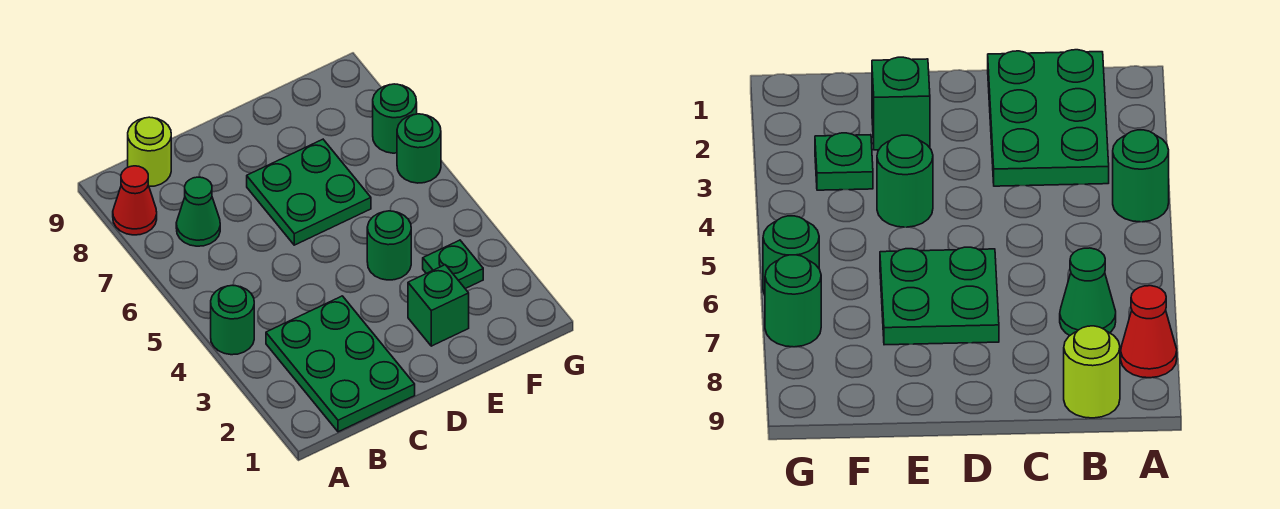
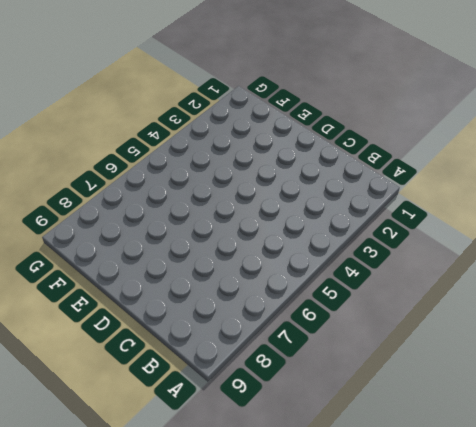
none -> green 1x1 round brick [211,285,254,355]
none -> red 1x1 cone [113,166,157,235]

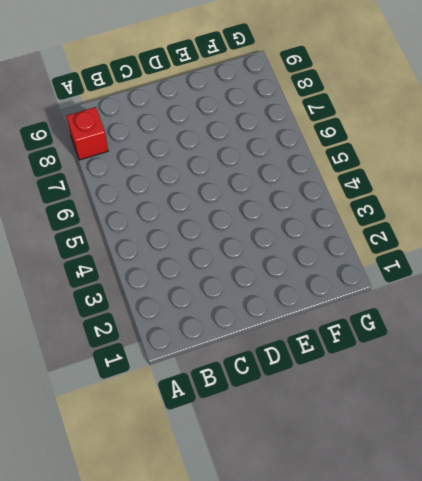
red 1x1 brick [67,107,108,160] -> red 1x1 cone [113,166,157,235]
none -> green 1x1 round brick [211,285,254,355]
none -> green 2x3 plate [266,296,415,432]

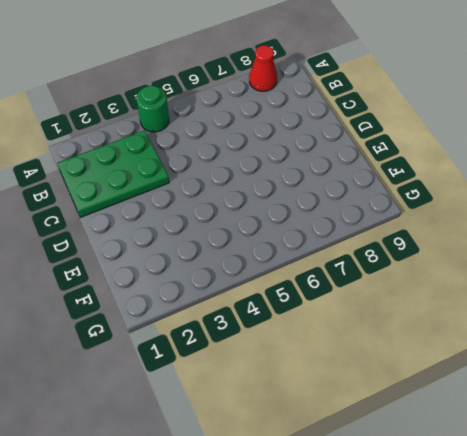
none -> green 1x1 cone [176,177,220,246]
none -> lime 1x1 round brick [128,117,171,187]

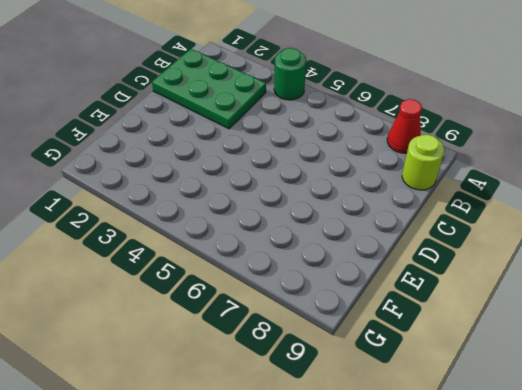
none -> green 1x1 cone [176,177,220,246]
none -> green 2x2 plate [247,139,371,245]

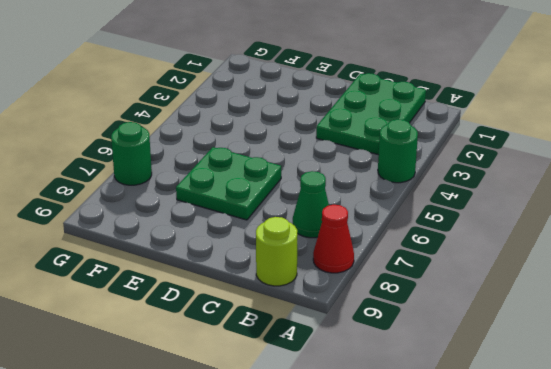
none -> green 1x1 brick [408,265,469,346]
none -> green 1x1 round brick [367,211,411,280]

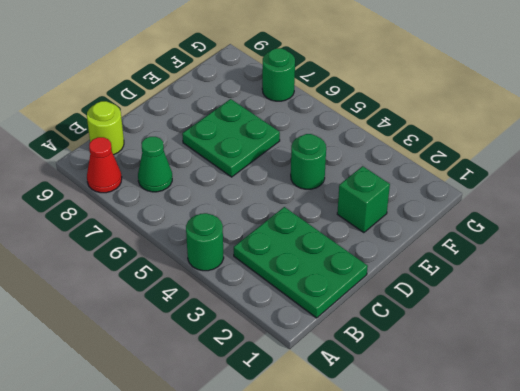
none -> green 1x1 plate [423,240,483,289]
none -> green 1x1 round brick [397,114,441,183]

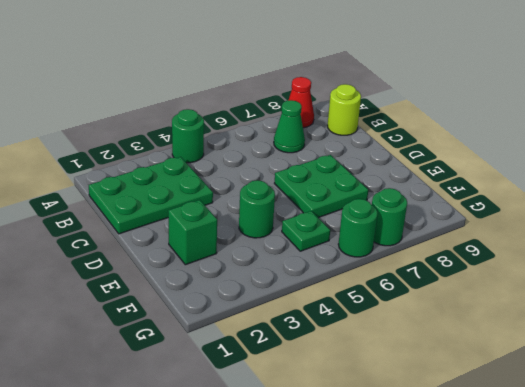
green 1x1 plate [282,211,330,251] -> green 1x1 plate moved to [423,240,483,289]

